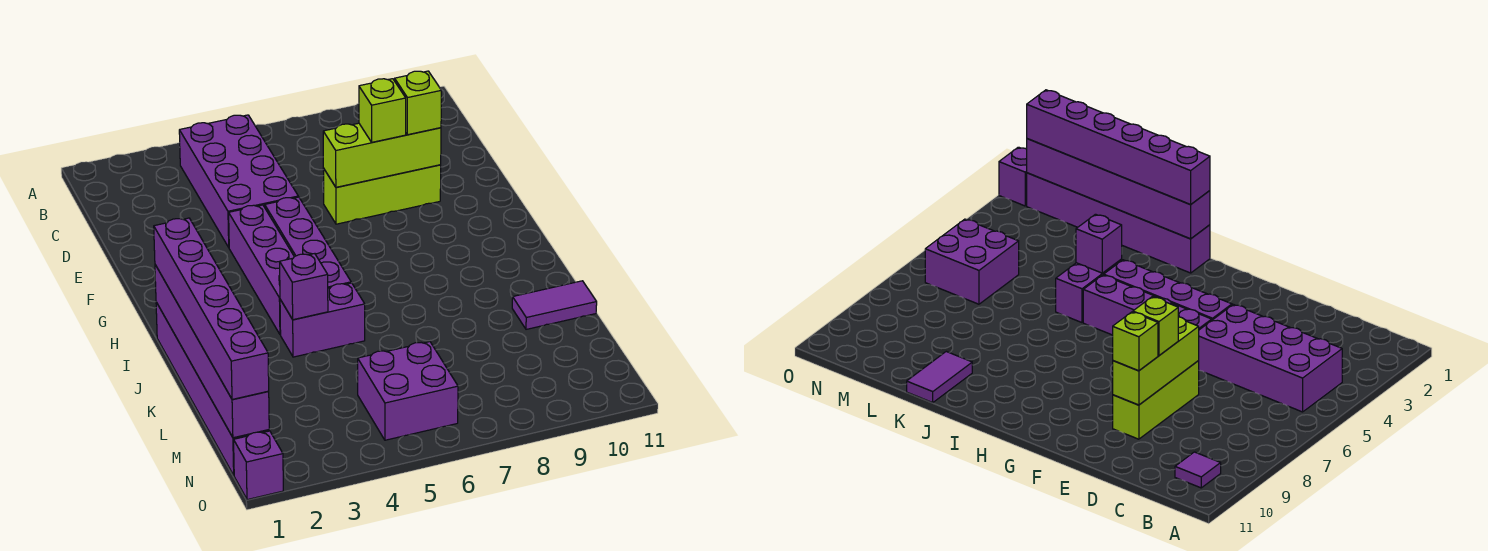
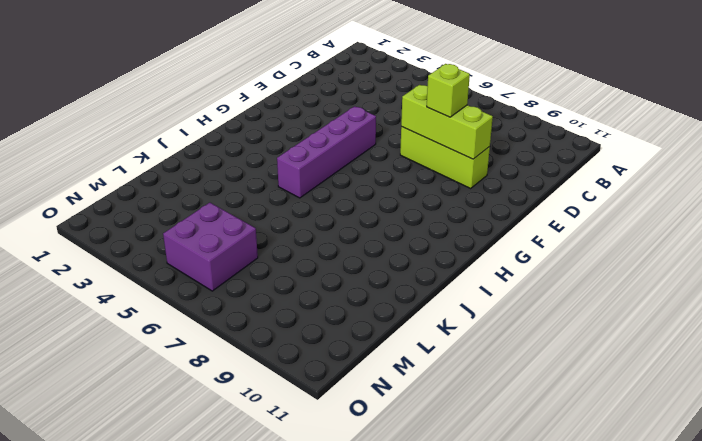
none -> purple 2x4 brick [179,115,298,247]
none -> purple 1x1 tile [1175,452,1221,488]
none -> purple 1x4 brick [229,205,294,335]

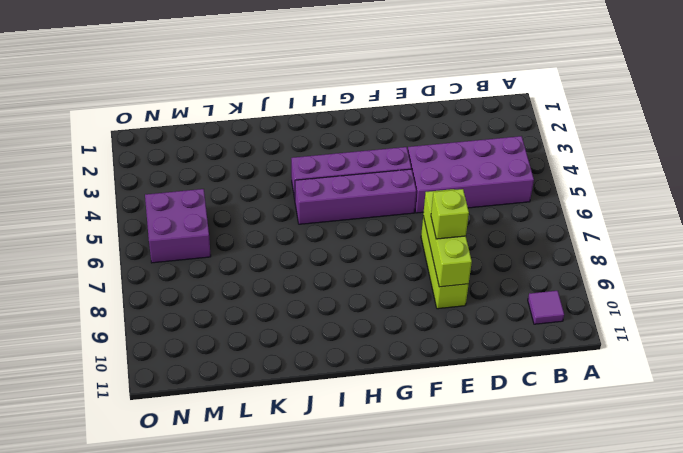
none -> purple 1x6 brick [156,302,269,475]
none -> purple 1x2 brick [280,283,365,357]
none -> purple 1x2 tile [512,281,597,329]

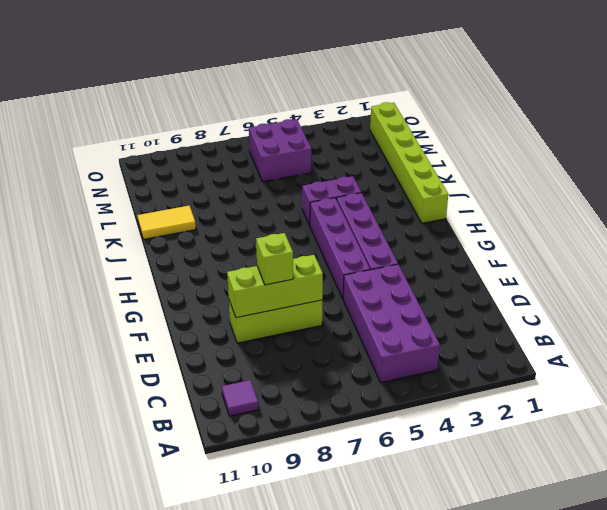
lime 1x6 brick [370,102,448,223] -> purple 1x6 brick [156,302,269,475]
yellow 1x2 tile [137,206,196,239] -> purple 1x2 tile [512,281,597,329]
none -> purple 1x1 brick [234,431,283,500]
none -> purple 1x6 brick [155,265,269,438]
none -> purple 1x1 brick [280,254,328,320]

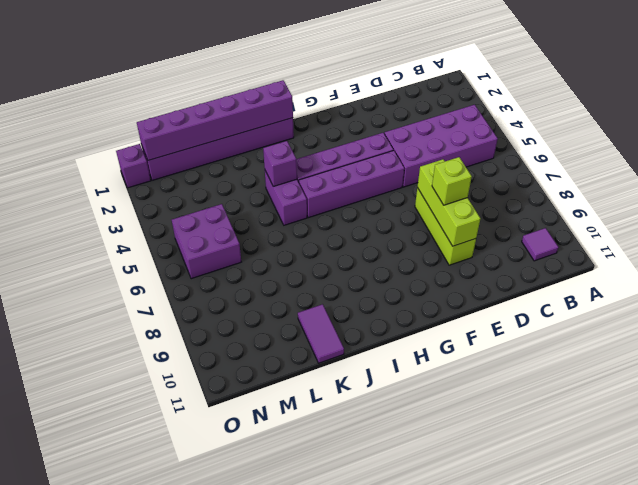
none -> lime 1x1 brick [395,71,441,135]
none -> purple 1x6 brick [154,218,269,399]

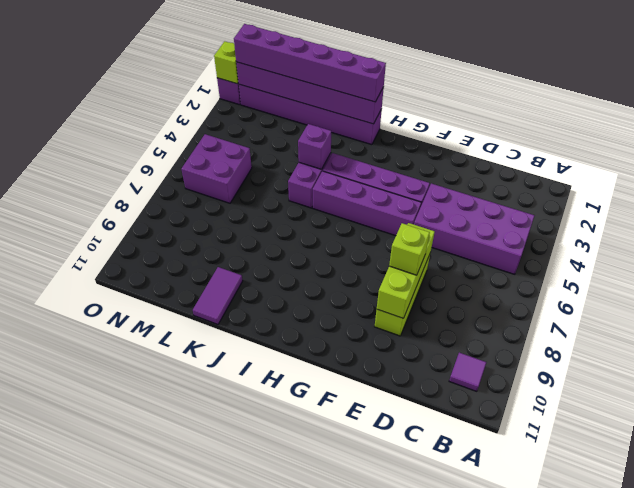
lime 1x1 brick [214,41,238,84] -> lime 1x1 brick moved to [395,71,441,135]

